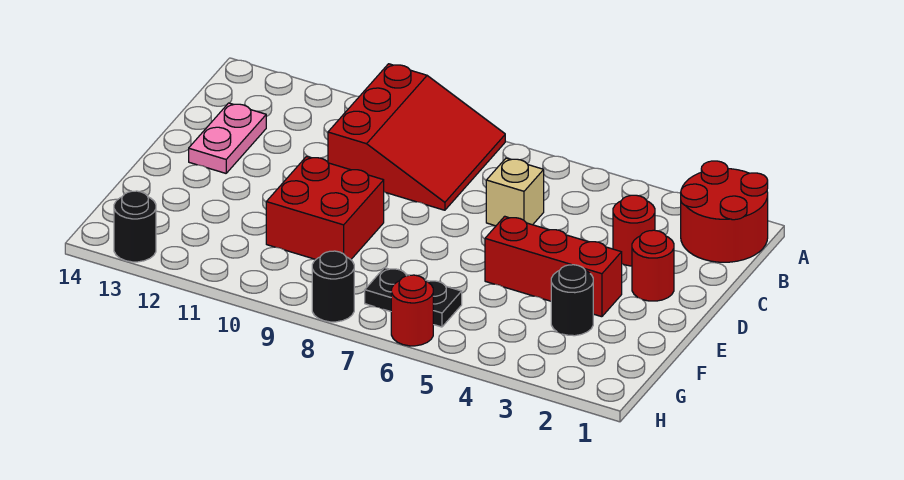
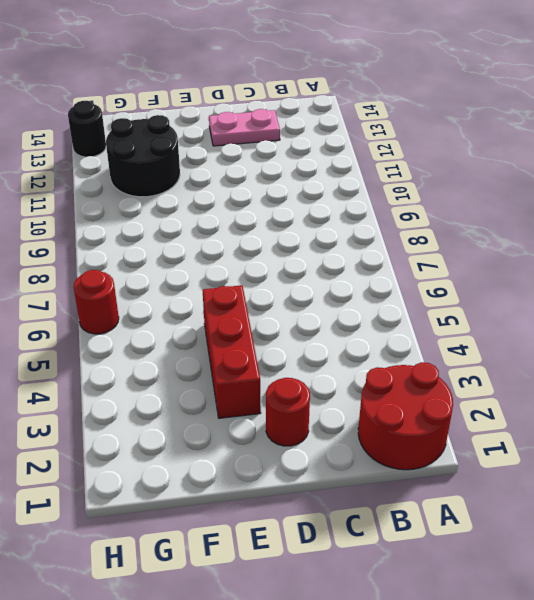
black 2x2 round brick [106,115,180,197] -> none
none -> red 3x3 slope [328,64,505,210]
none -> red 1x1 round brick [613,195,655,266]
none -> tan 1x1 brick [486,158,544,226]

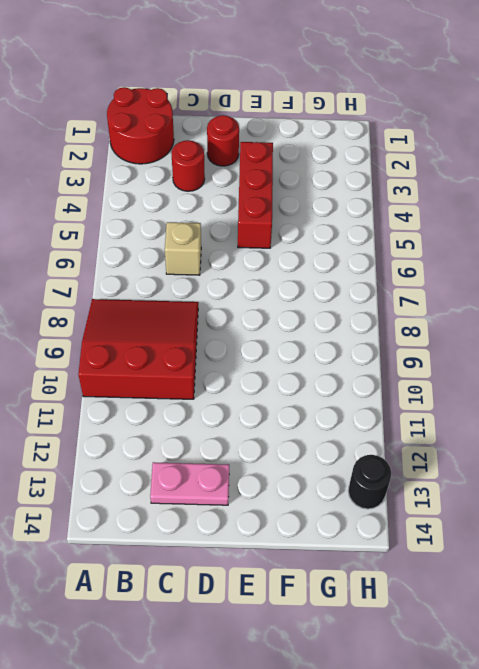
none -> red 2x2 brick [266,156,384,260]
none -> black 1x1 round brick [551,265,593,336]
none -> black 1x2 plate [365,268,462,327]

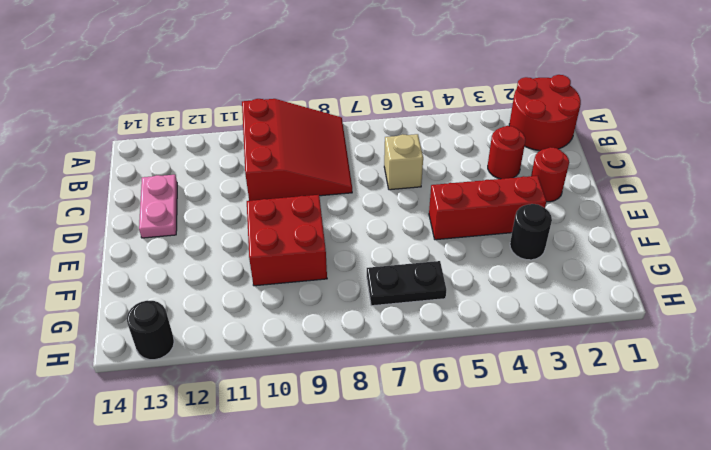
none -> red 1x1 round brick [391,275,433,346]
none -> black 1x1 round brick [312,251,354,322]

